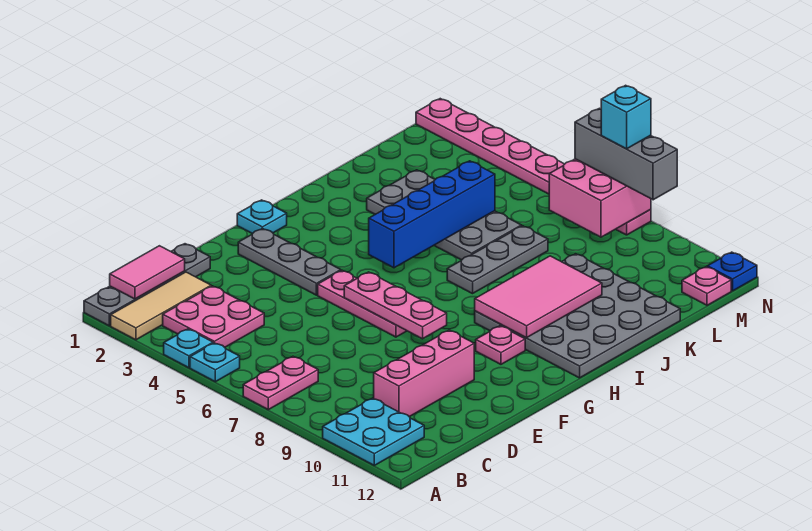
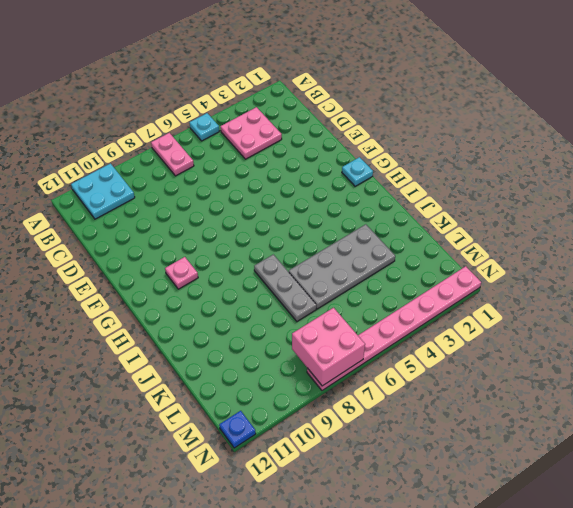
none -> grey 1x4 plate [84,244,210,326]
none -> tan 1x3 tile [111,272,211,340]
none -> cyan 1x1 plate [164,329,213,368]

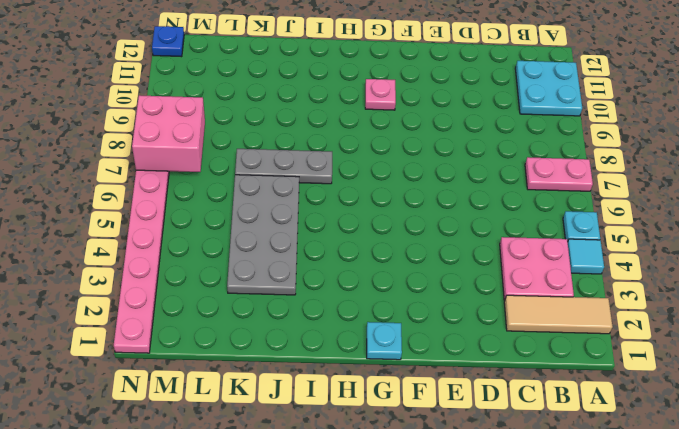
cyan 1x1 tile [568,239,604,274] -> cyan 1x1 plate [164,329,213,368]
none -> grey 1x4 plate [84,244,210,326]
none -> pink 1x3 brick [374,330,474,417]
none -> grey 1x3 plate [238,228,341,295]

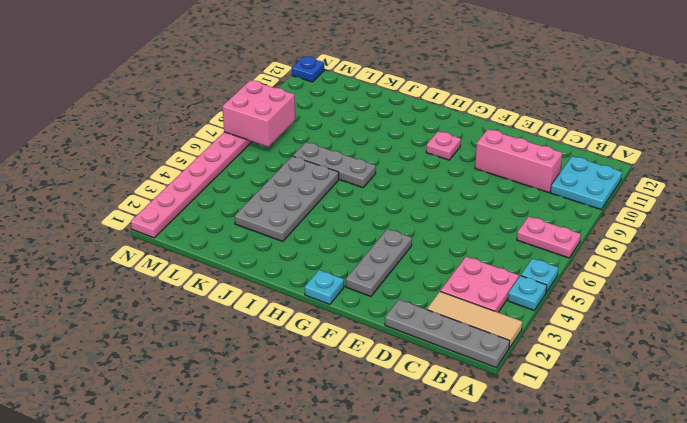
none -> pink 1x3 plate [318,271,406,337]
none -> grey 4x4 plate [475,254,680,378]
none -> pink 1x1 plate [682,267,731,305]

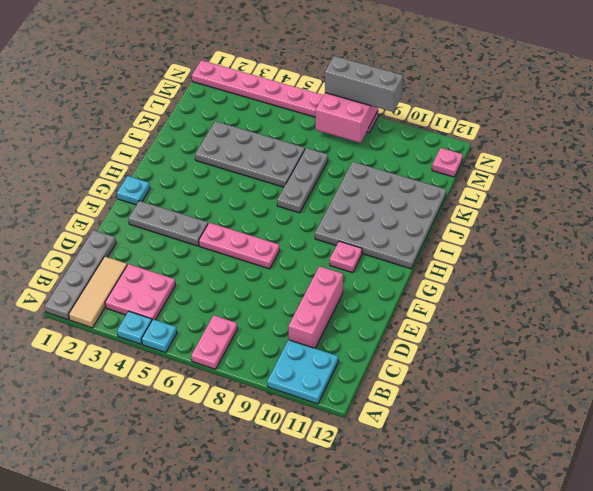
none -> blue 1x1 plate [707,252,757,291]
none -> pink 1x2 tile [110,246,185,299]
none -> pink 1x3 plate [344,272,447,339]

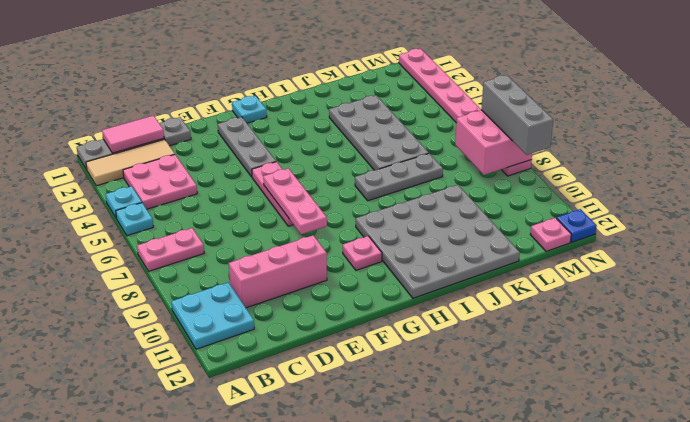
none -> blue 1x4 brick [369,161,495,268]
none -> pink 2x3 tile [475,256,602,338]
none -> cyan 1x1 brick [601,85,651,149]

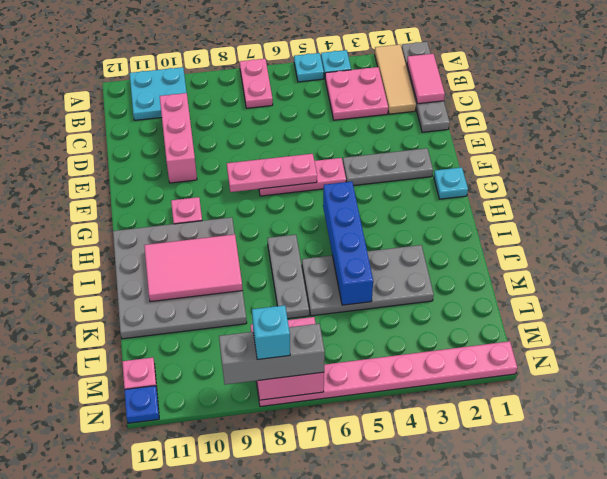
pink 2x3 tile [144,234,243,302] -> pink 2x3 tile turned to [475,256,602,338]

